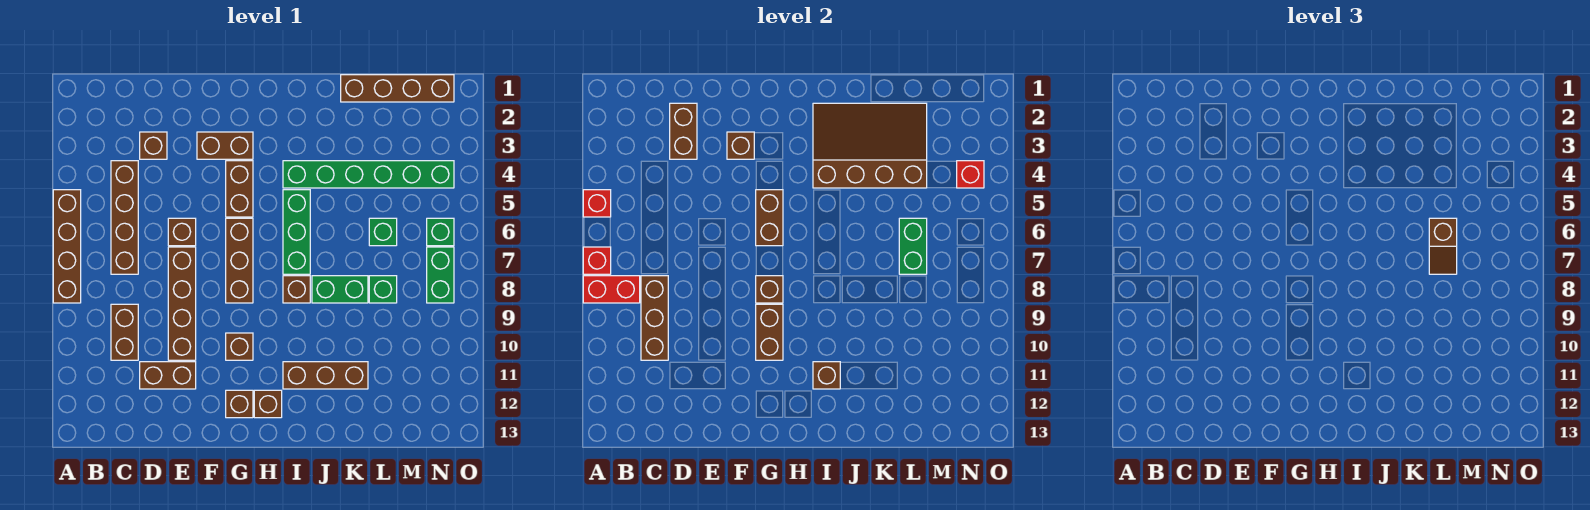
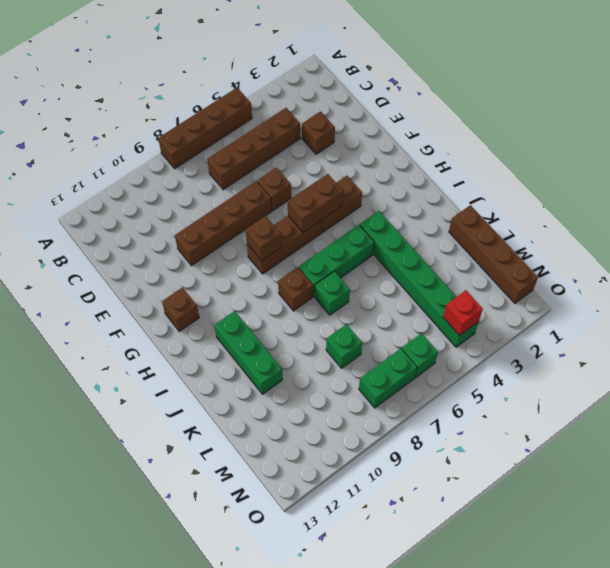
green 1x3 brick [214,311,283,394] -> brown 1x3 brick [283,362,368,389]
green 1x1 brick [315,271,350,315] -> green 1x1 brick moved to [369,218,397,246]
none -> brown 1x2 brick [111,304,138,360]
none -> brown 1x2 brick [140,362,196,389]
none -> brown 1x2 brick [197,132,253,159]
none -> brown 1x1 brick [226,333,253,360]

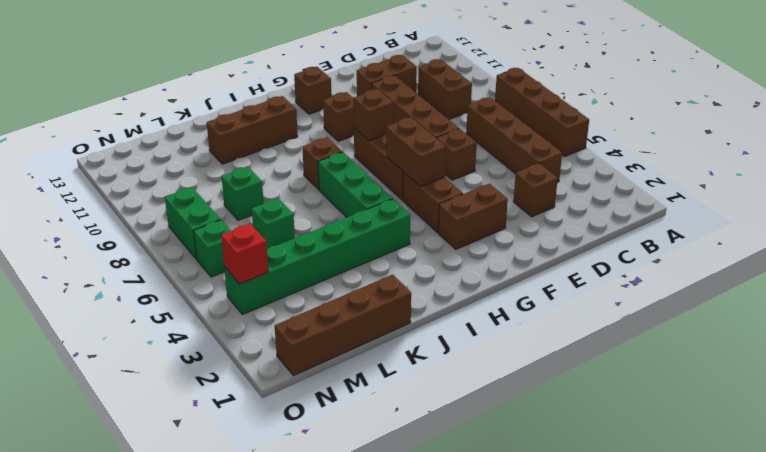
none -> brown 1x1 brick [254,390,282,418]
none -> green 1x2 brick [312,276,368,303]
none -> red 1x1 brick [583,190,611,217]
none -> red 1x1 brick [583,247,611,274]

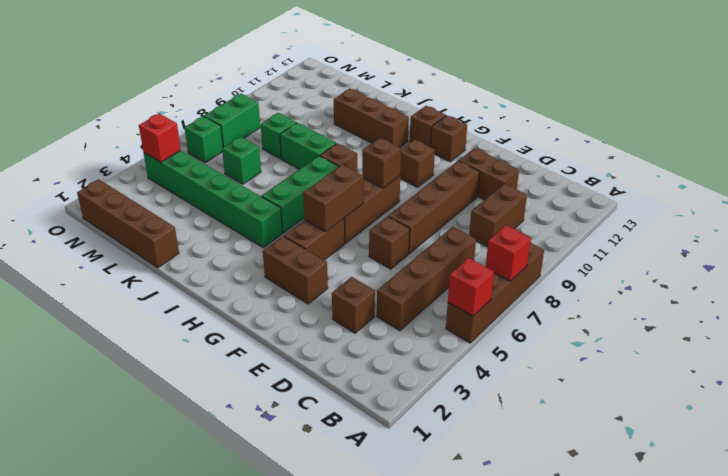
none -> red 1x2 brick [583,276,640,303]
none -> brown 1x3 brick [641,276,668,360]
none -> brown 1x2 brick [670,103,697,159]
none -> brown 1x1 brick [727,132,754,159]

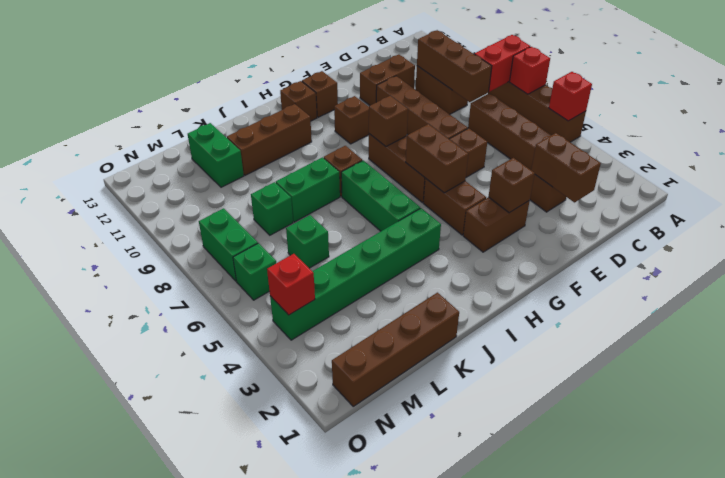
green 1x2 brick [188,123,244,187] -> green 1x2 brick moved to [899,218,927,274]
none -> brown 1x2 brick [756,304,783,360]
none -> brown 3x4 slope [813,103,927,188]
none -> brown 1x1 brick [813,362,840,389]
none -> brown 1x2 slope [1429,218,1457,274]

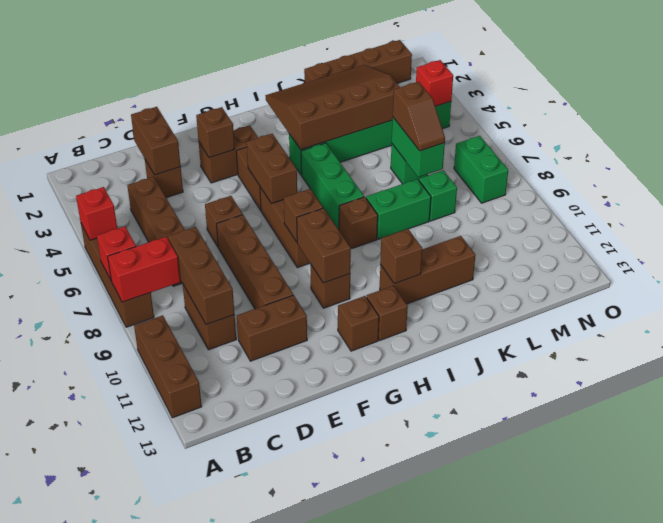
brown 1x3 brick [134,315,202,418] -> none
none -> green 1x1 brick [427,218,454,246]

